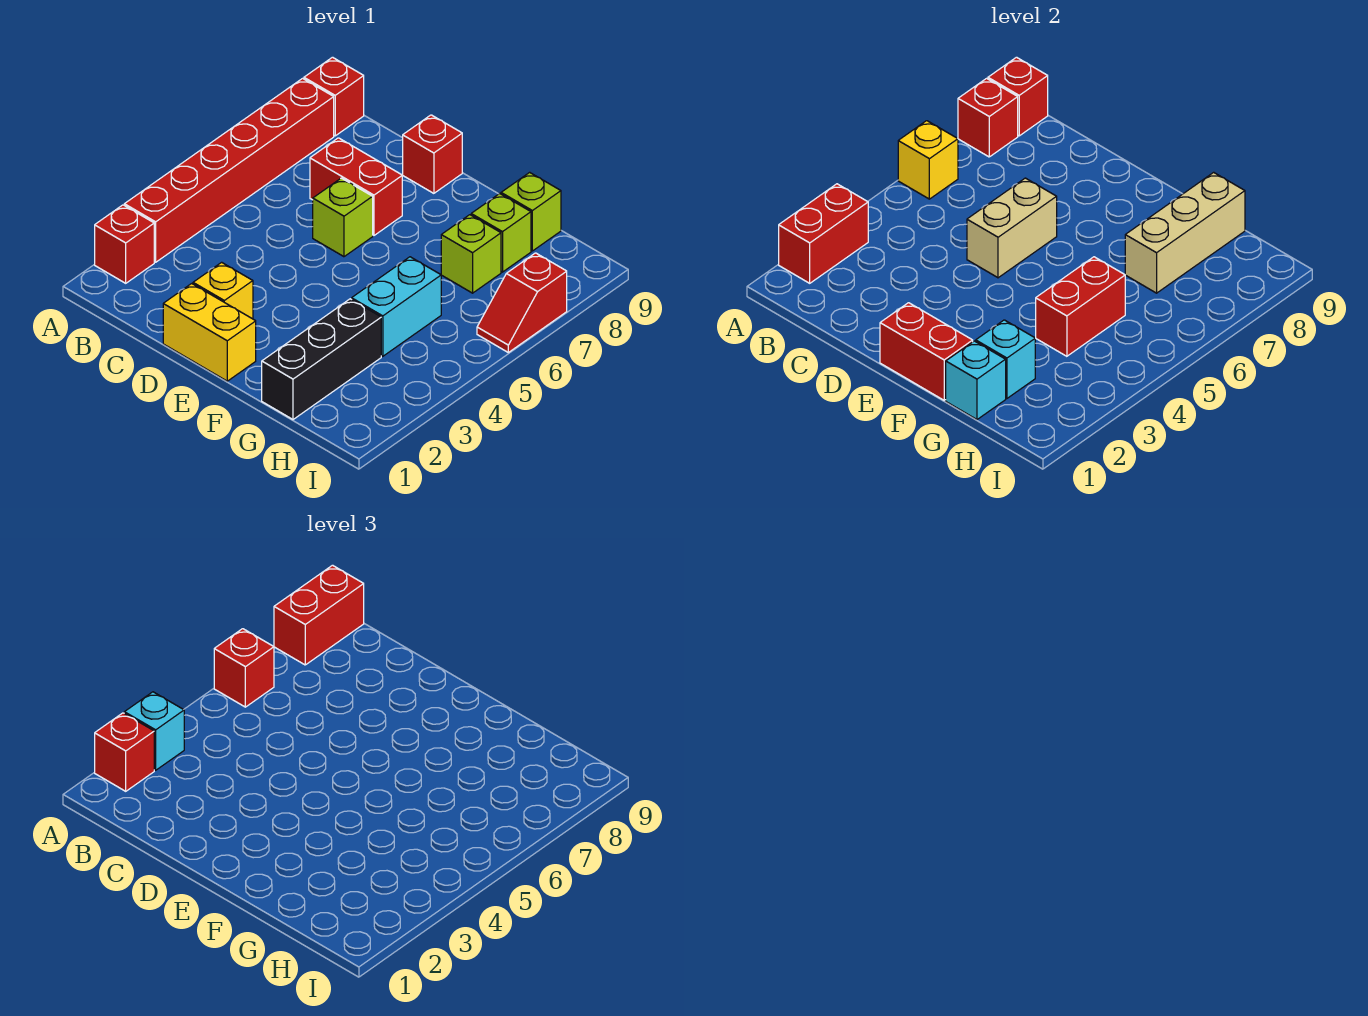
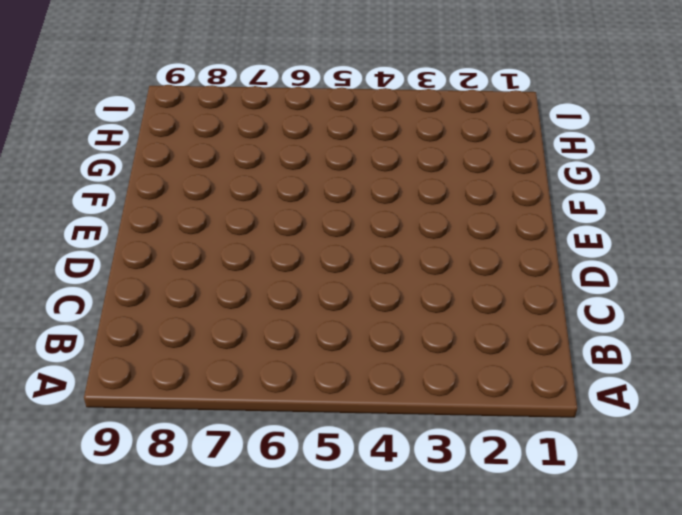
none -> red 1x1 brick [95,205,154,283]
none -> red 1x6 brick [124,78,334,262]
none -> red 1x1 brick [304,57,364,136]

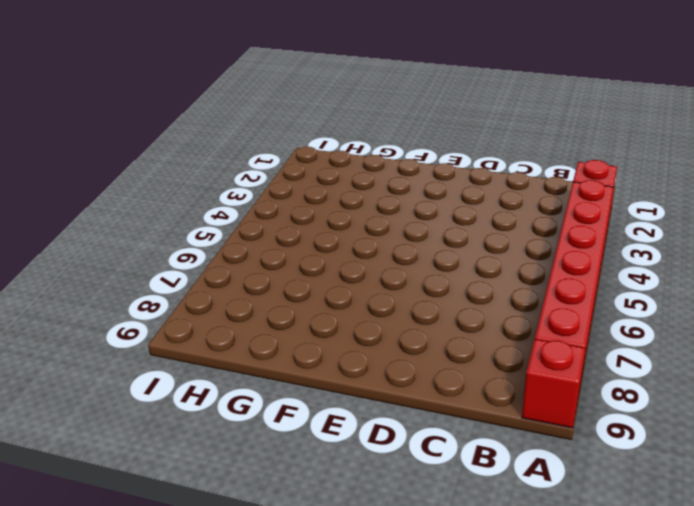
none -> red 1x2 brick [310,138,402,235]
none -> yellow 1x2 brick [163,284,256,381]
none -> yellow 1x1 brick [193,262,253,319]

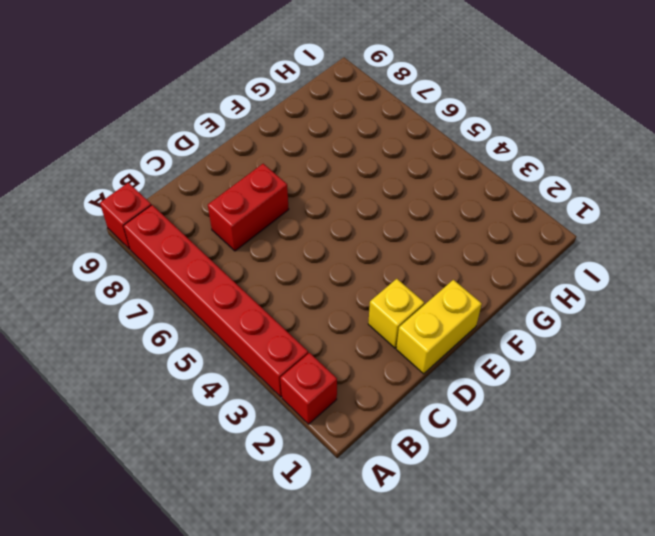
none -> lime 1x1 brick [313,178,373,257]
none -> red 1x1 brick [403,115,462,193]
none -> black 1x3 brick [262,299,381,419]

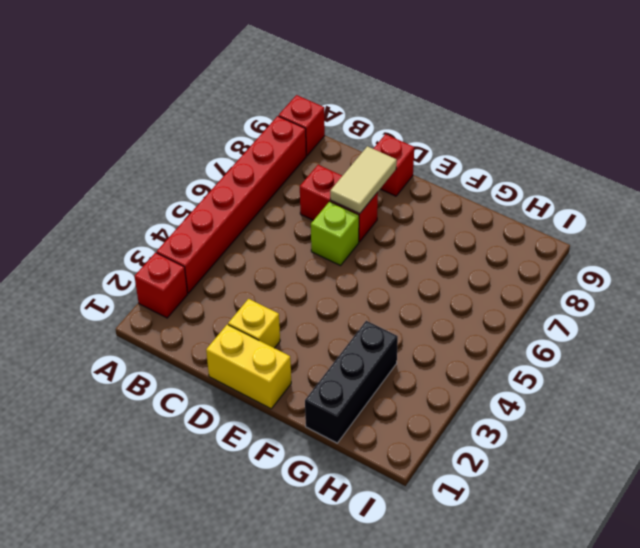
tan 1x2 tile [330,146,397,214] -> none
none -> cyan 1x2 brick [352,257,441,356]
none -> lime 1x1 brick [441,215,501,293]
none -> lime 1x1 brick [471,194,531,272]

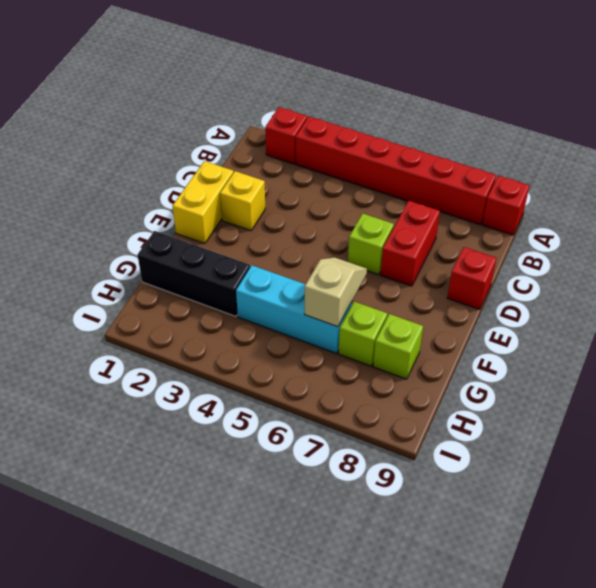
tan 1x2 slope [305,257,367,327] -> none
cyan 1x3 brick [236,265,352,353] -> cyan 1x2 brick [352,257,441,356]
none -> lime 1x1 brick [501,172,561,251]
none -> red 1x2 slope [477,253,567,352]
none -> red 1x2 brick [779,184,868,283]

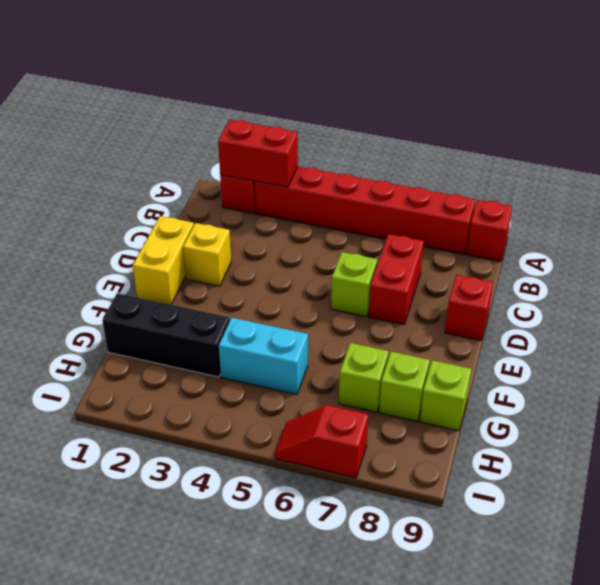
none -> yellow 1x1 brick [898,121,958,199]
none -> red 1x1 brick [958,78,1018,157]
none -> red 1x1 brick [988,57,1048,136]

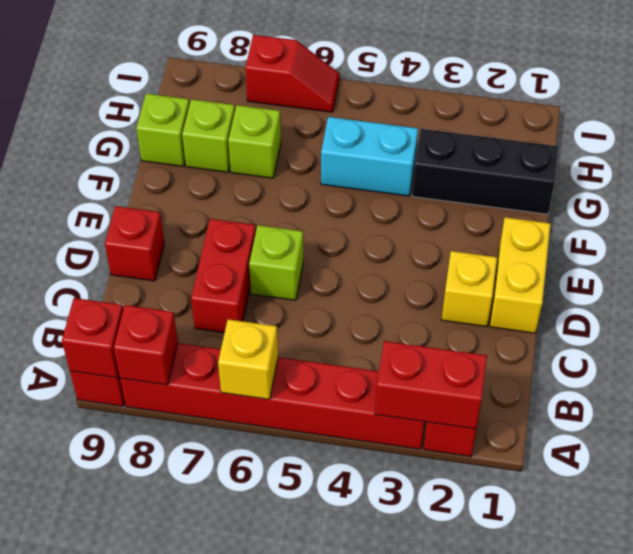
none -> tan 1x2 brick [967,178,1057,278]
none -> red 1x2 brick [880,303,973,400]
none -> cyan 1x1 brick [946,341,1006,419]

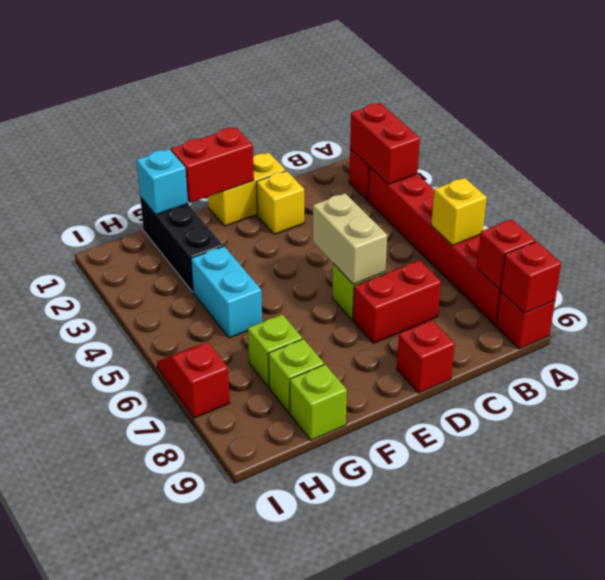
none -> cyan 1x1 brick [976,320,1035,398]
none -> red 1x2 brick [1036,257,1125,356]
none -> tan 1x3 brick [1125,172,1245,293]

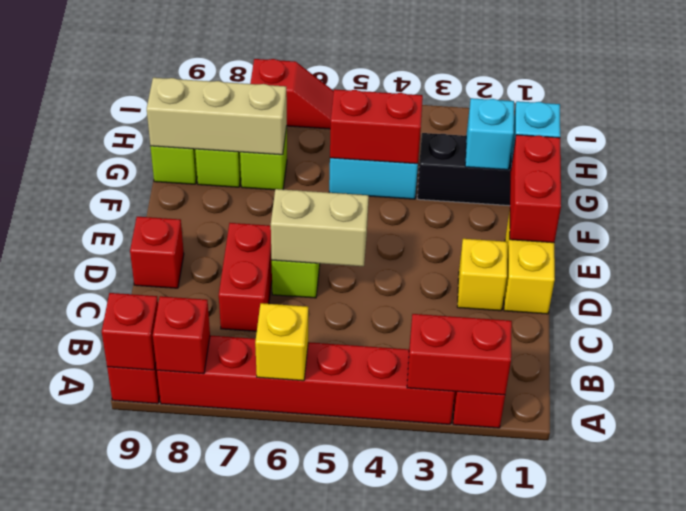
none -> red 1x1 brick [95,713,154,791]
none -> cyan 1x1 brick [124,692,184,770]
none -> red 1x1 brick [214,629,274,707]

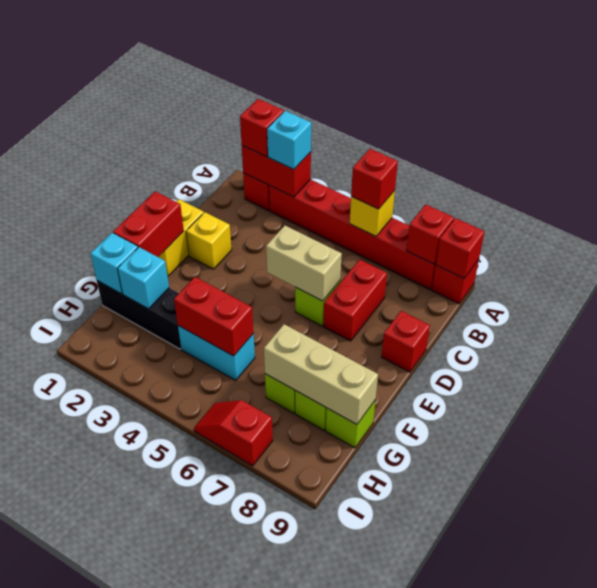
none -> red 1x2 brick [274,565,364,665]

